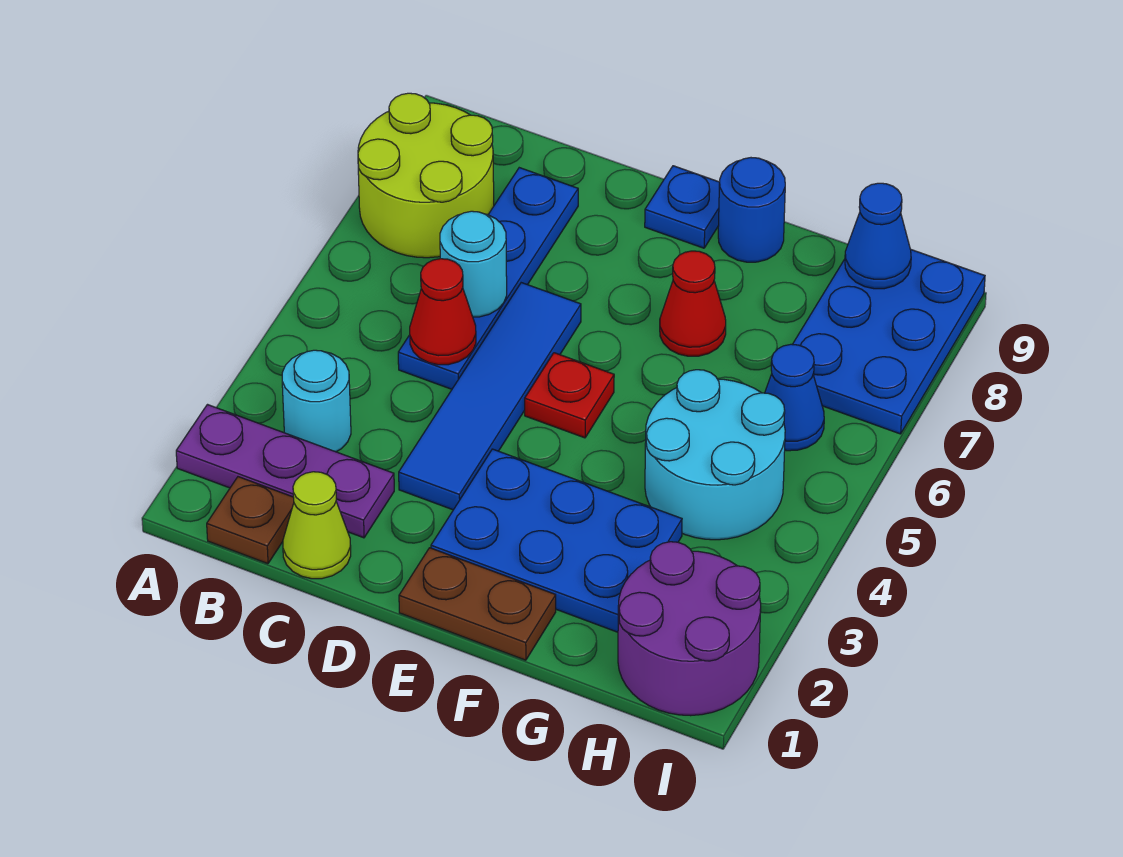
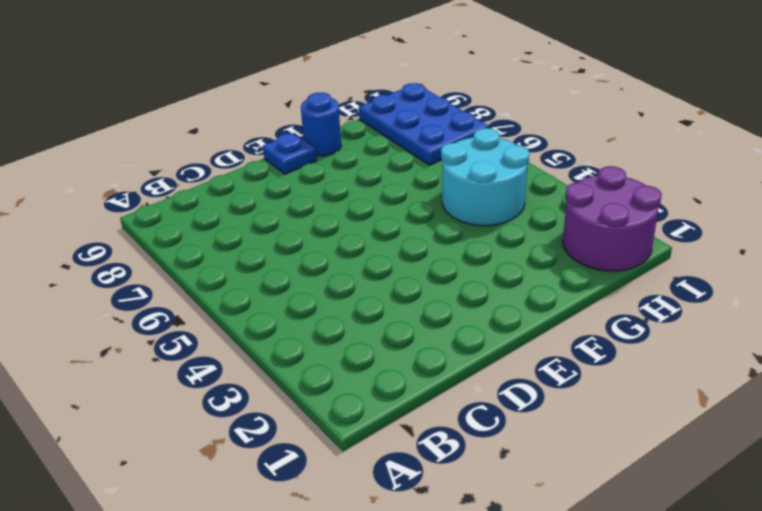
none -> purple 1x3 plate [176,405,394,538]
none -> lime 2x2 round brick [358,93,494,258]
none -> brown 1x1 plate [207,477,294,564]

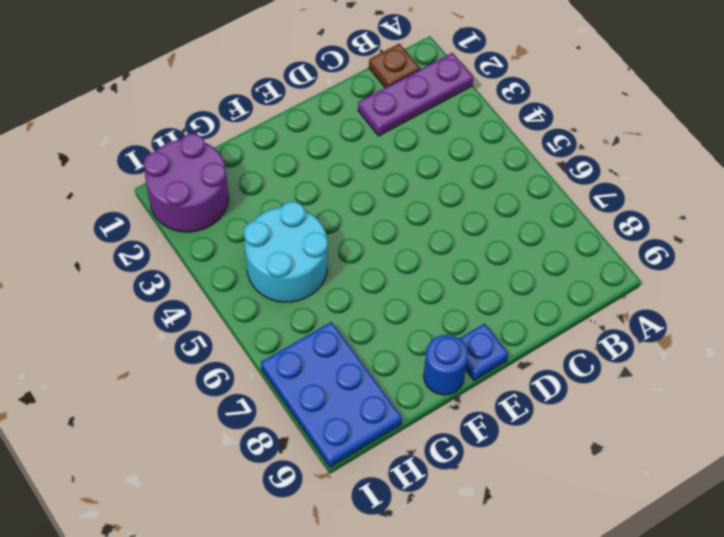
none -> lime 2x2 round brick [358,93,494,258]
none -> cyan 1x1 round brick [282,350,351,452]
none -> lime 1x1 cone [283,472,351,579]

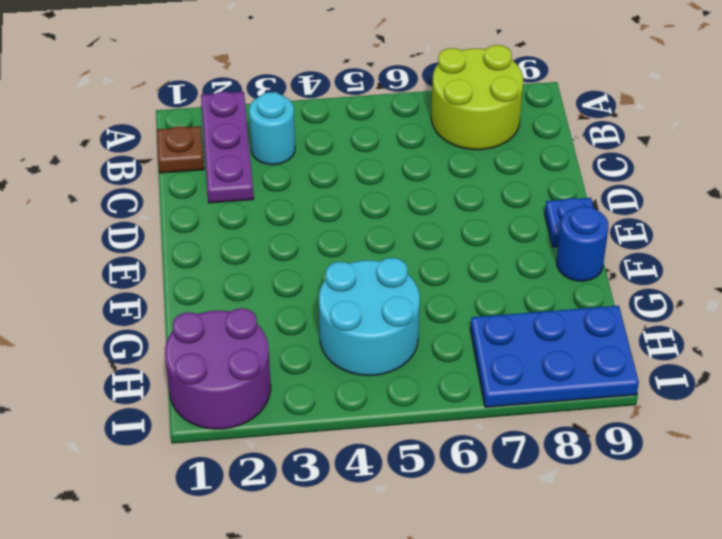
none -> lime 1x1 cone [283,472,351,579]
none -> blue 1x4 plate [398,168,578,389]
none -> blue 1x4 tile [399,283,581,510]

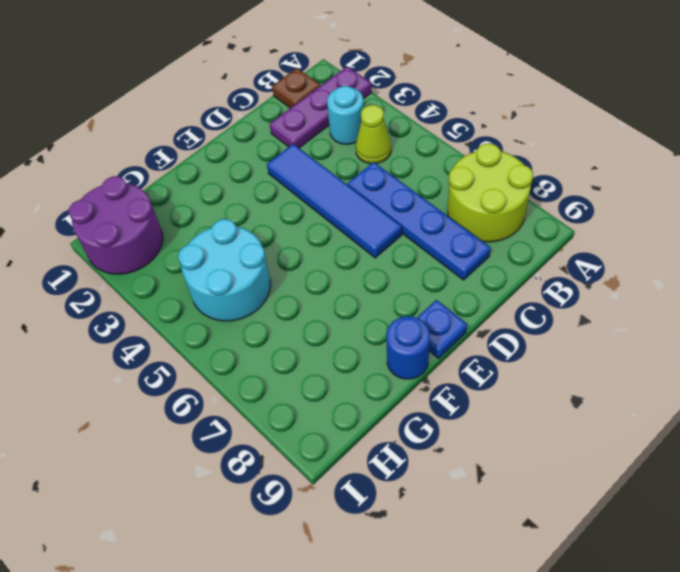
lime 1x1 cone [356,105,391,164] -> lime 1x1 cone moved to [283,472,351,579]
none -> brown 1x2 plate [399,548,556,660]
none -> blue 2x3 plate [431,449,682,632]
none -> red 1x1 plate [525,353,614,438]

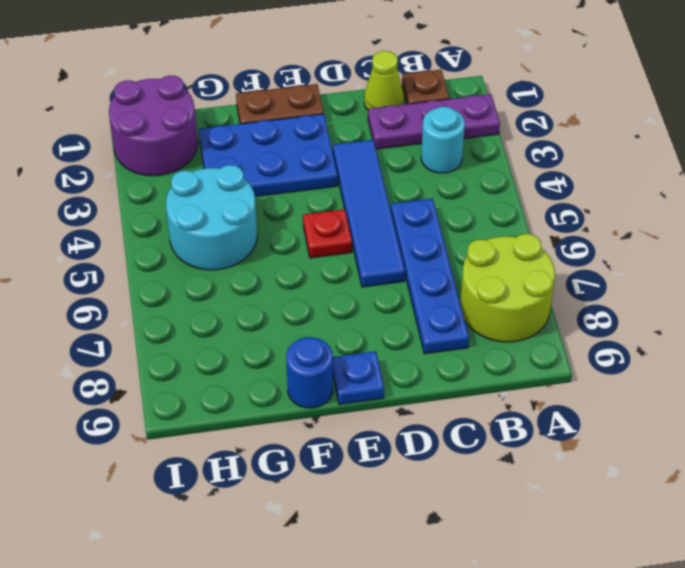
none -> red 1x1 cone [660,251,726,356]
none -> blue 1x1 cone [765,344,824,451]
none -> blue 2x3 plate [792,250,985,434]

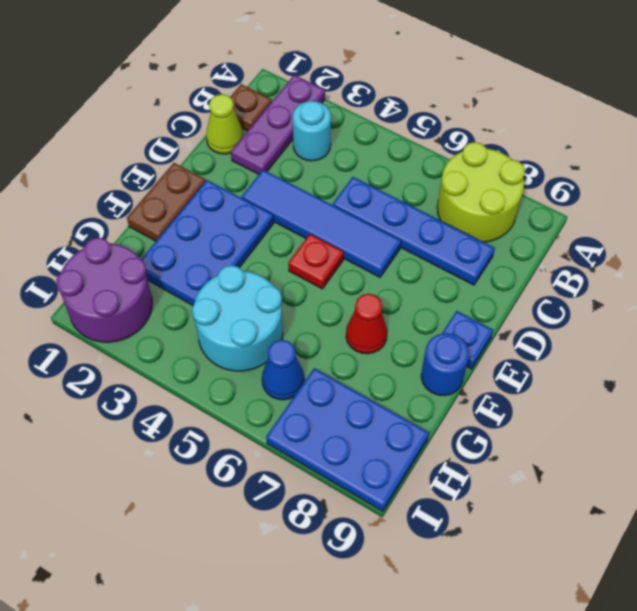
none -> red 1x1 cone [410,259,476,365]
none -> cyan 1x1 round brick [440,211,507,317]
none -> blue 1x1 cone [845,183,911,289]

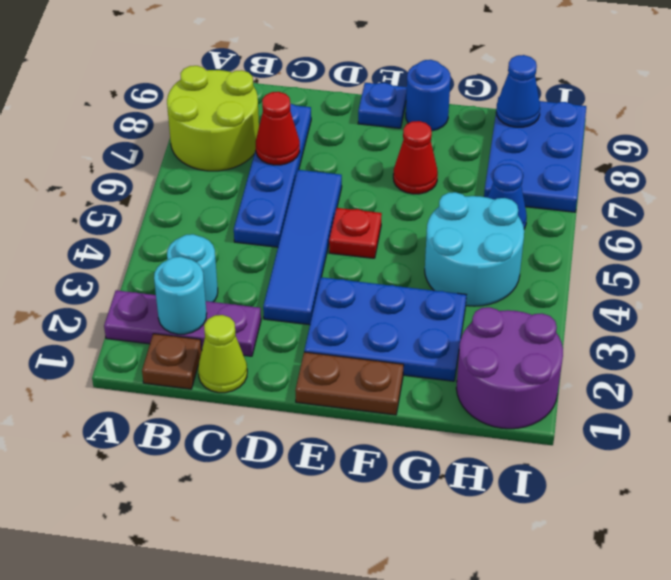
cyan 1x1 round brick [154,257,207,334] -> cyan 1x1 round brick moved to [440,211,507,317]
red 1x1 cone [256,92,300,165] -> red 1x1 cone moved to [410,259,476,365]

